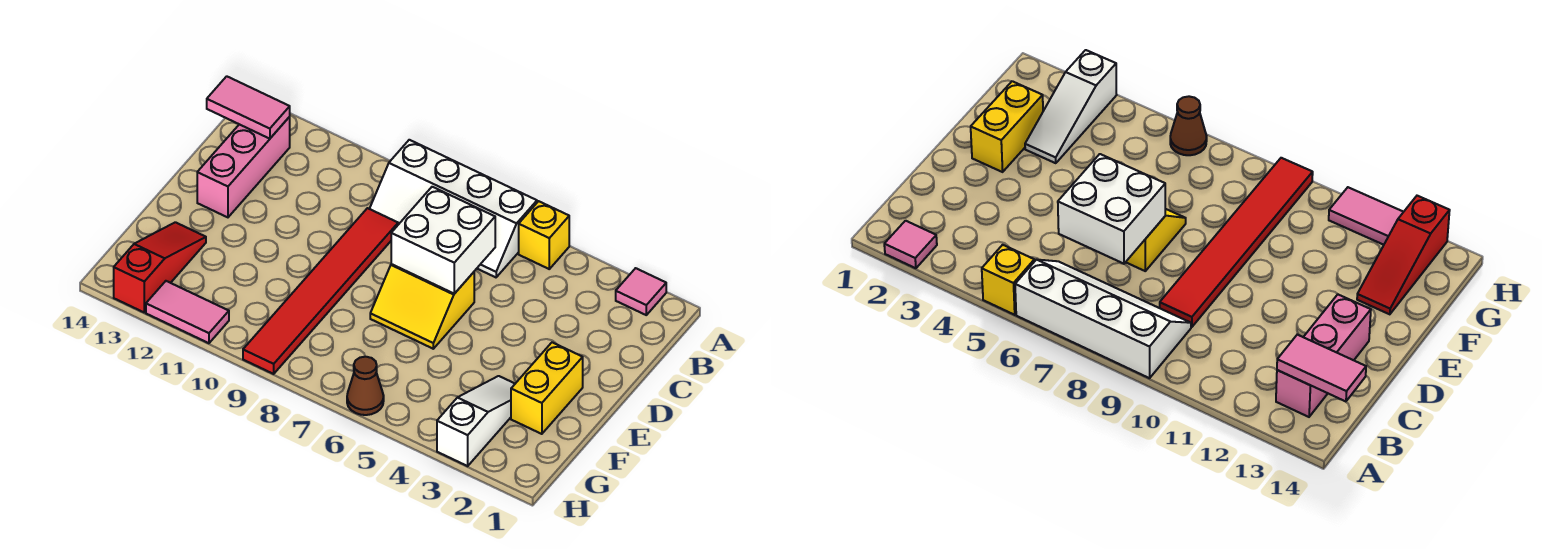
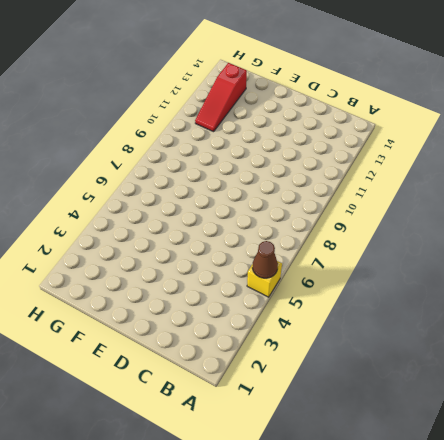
brown 1x1 cone [252,241,278,278] -> brown 1x1 cone moved to [347,357,384,415]
red 1x3 slope [195,63,247,132] -> red 1x3 slope turned to [114,222,206,312]
none -> pink 1x1 tile [616,268,666,315]
none -> white 2x4 slope [370,140,537,277]
none -> pink 1x3 brick [197,117,290,217]

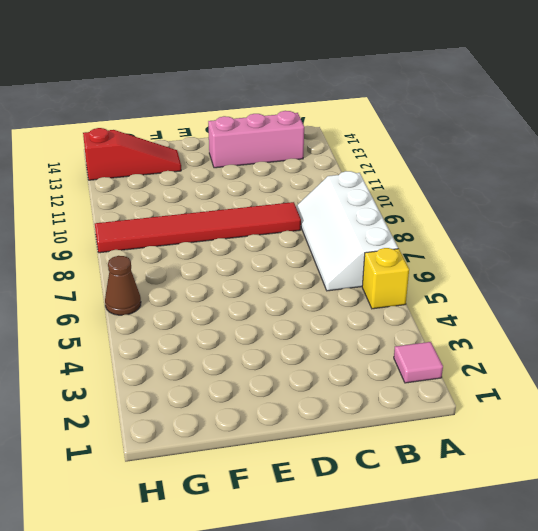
none -> yellow 2x2 slope [370,264,474,349]
none -> yellow 1x2 brick [511,342,583,434]
none -> white 1x3 slope [437,376,515,466]

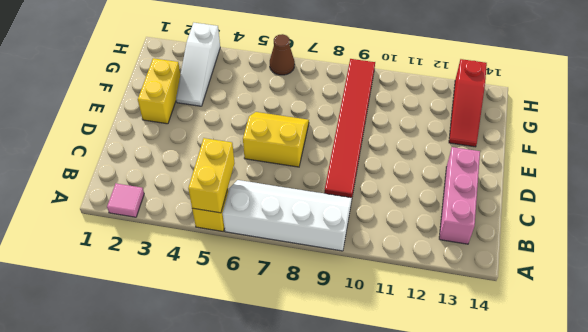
yellow 1x2 brick [188,138,235,213] -> none
none -> pink 1x2 tile [146,281,229,343]
none -> pink 1x2 tile [207,76,290,139]
none -> white 2x2 brick [391,187,495,294]

